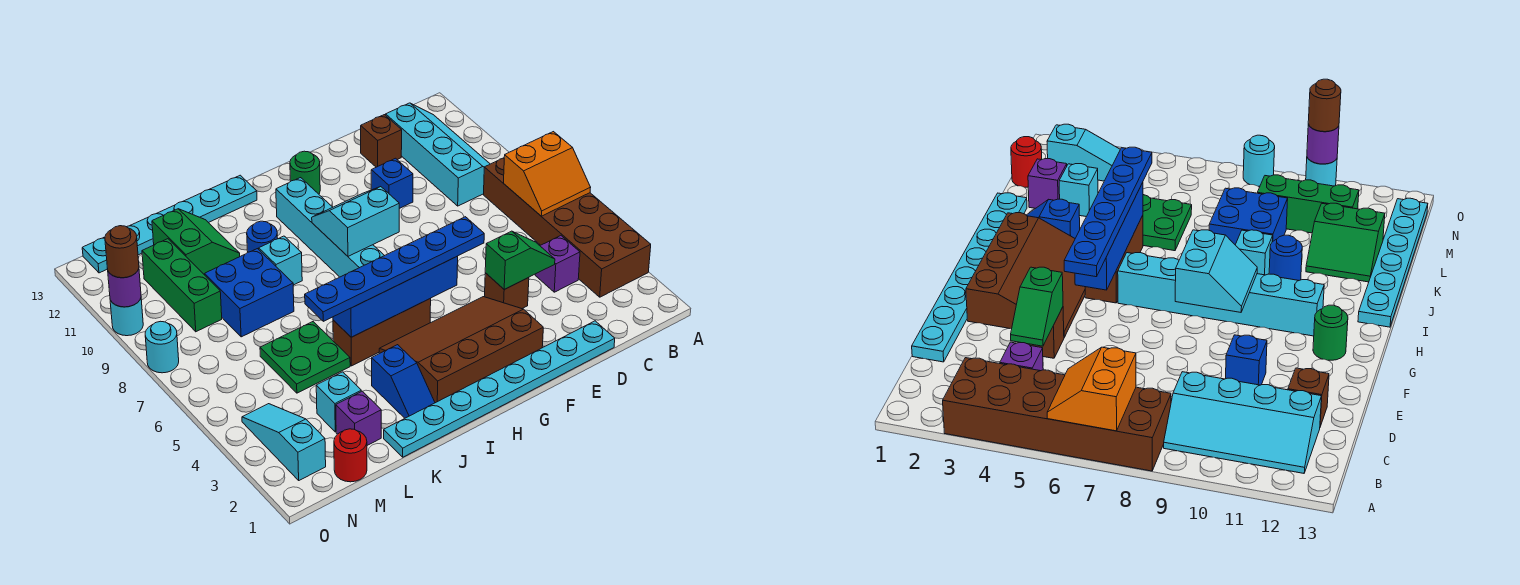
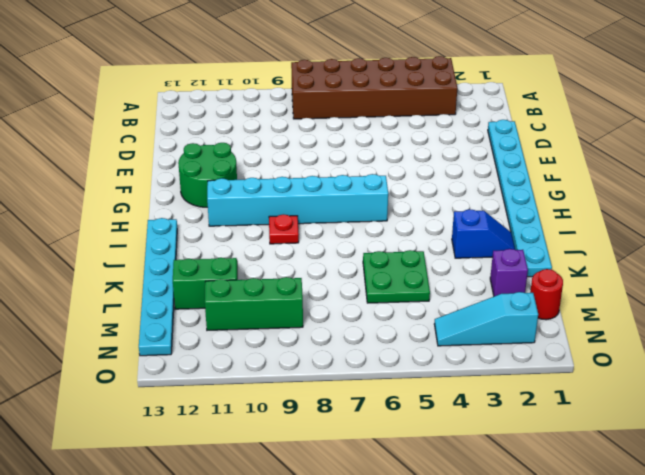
green 2x2 round brick [178,143,237,207] -> green 1x1 round brick [290,151,320,194]
red 1x1 plate [269,214,299,244] -> none
none -> cyan 2x4 slope [386,103,490,206]
none -> purple 1x1 brick [535,236,580,292]
none -> brown 1x1 brick [361,115,402,167]
none -> brown 1x1 brick [485,273,529,309]

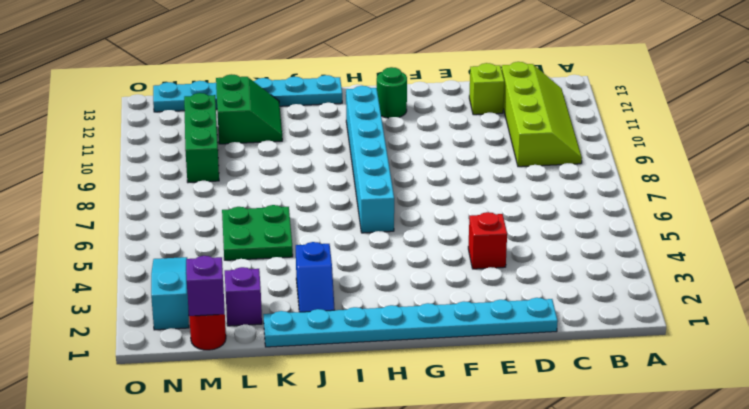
lime 2x4 slope [502,62,582,167] -> cyan 2x4 slope [386,103,490,206]
lime 1x1 brick [469,63,504,115] -> brown 1x1 brick [361,115,402,167]
red 1x1 brick [468,212,507,269] -> brown 1x1 brick [485,273,529,309]
purple 1x1 brick [186,256,225,316] -> purple 1x1 brick moved to [535,236,580,292]
none -> brown 2x6 brick [484,158,651,297]
none -> blue 1x1 brick [371,158,413,209]
none -> brown 3x4 slope [379,297,543,403]
none -> brown 1x3 brick [333,299,431,366]

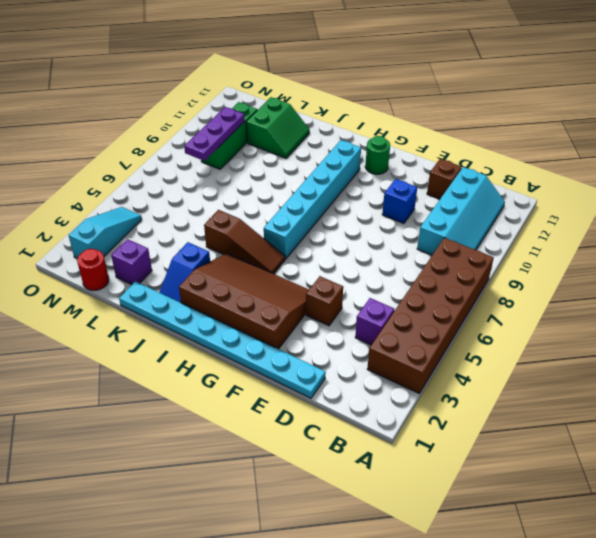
brown 1x3 slope [204,210,285,274] -> brown 1x3 brick [333,299,431,366]
purple 1x3 plate [184,107,245,161] -> none
none -> cyan 1x6 plate [82,175,257,273]
none -> cyan 1x1 brick [259,236,302,285]
none -> blue 1x1 round brick [247,221,278,252]
none -> green 2x2 plate [260,322,350,393]

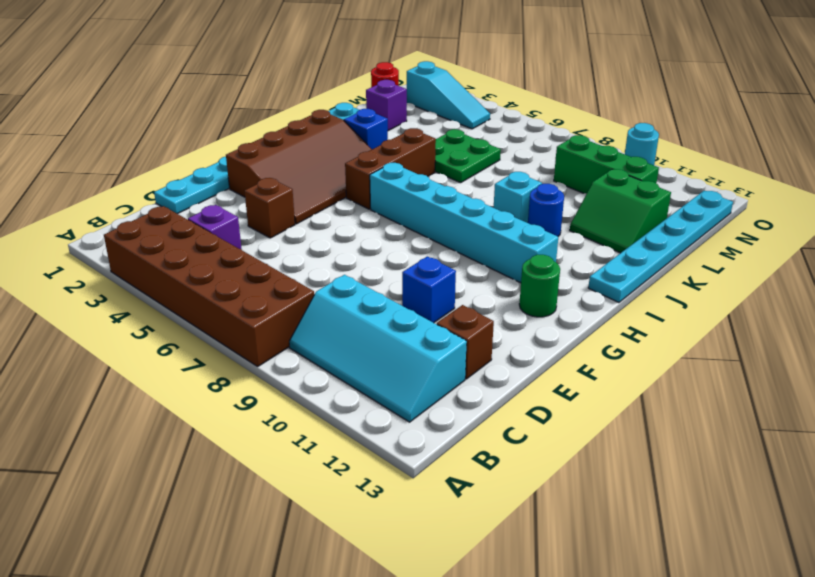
none -> blue 2x2 brick [205,249,294,337]
none -> cyan 1x1 brick [316,372,361,432]
none -> cyan 1x1 round brick [145,321,179,373]
none -> orange 2x2 slope [504,132,591,216]

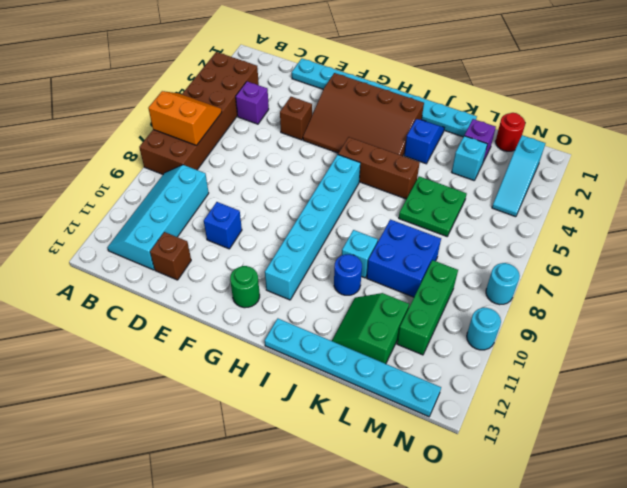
none -> green 1x2 slope [485,231,555,289]
none -> blue 1x4 brick [333,256,458,337]
none -> cyan 2x2 slope [312,187,399,256]
none -> purple 1x1 round brick [108,269,141,307]

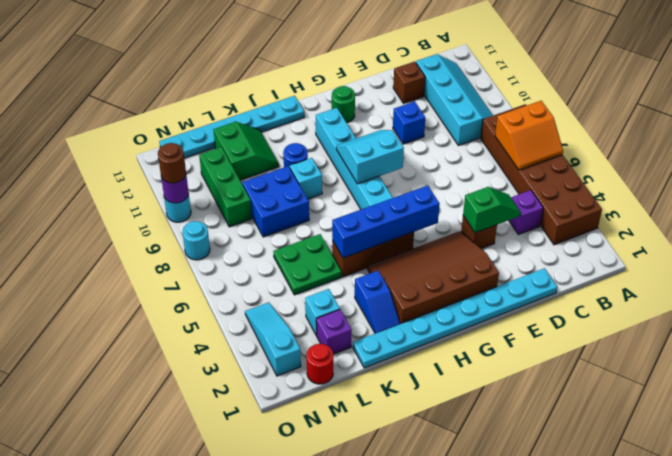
none -> blue 1x6 plate [305,217,484,321]

